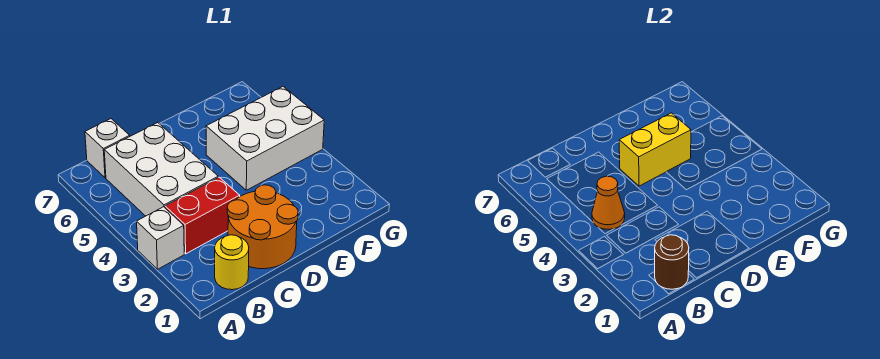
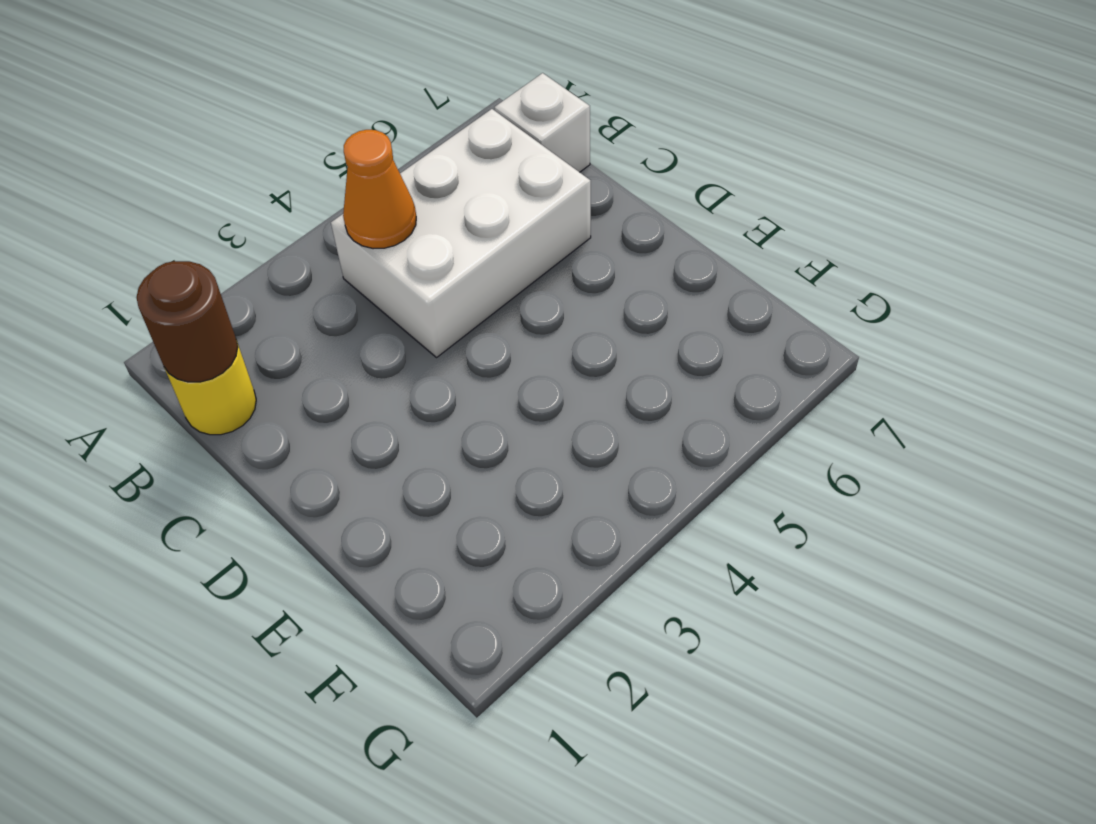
none -> white 1x1 brick [137,207,184,269]
none -> red 1x2 brick [165,177,240,254]

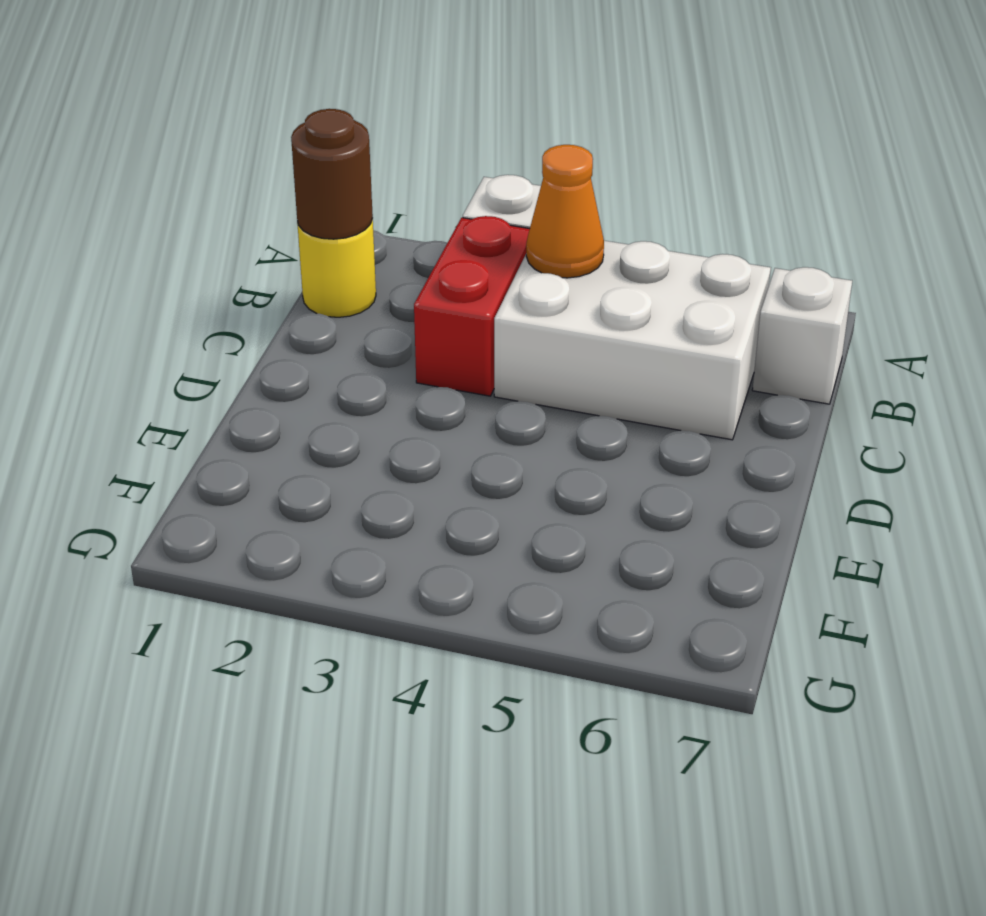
none -> orange 2x2 round brick [227,185,298,269]
none -> white 2x3 brick [206,87,324,190]

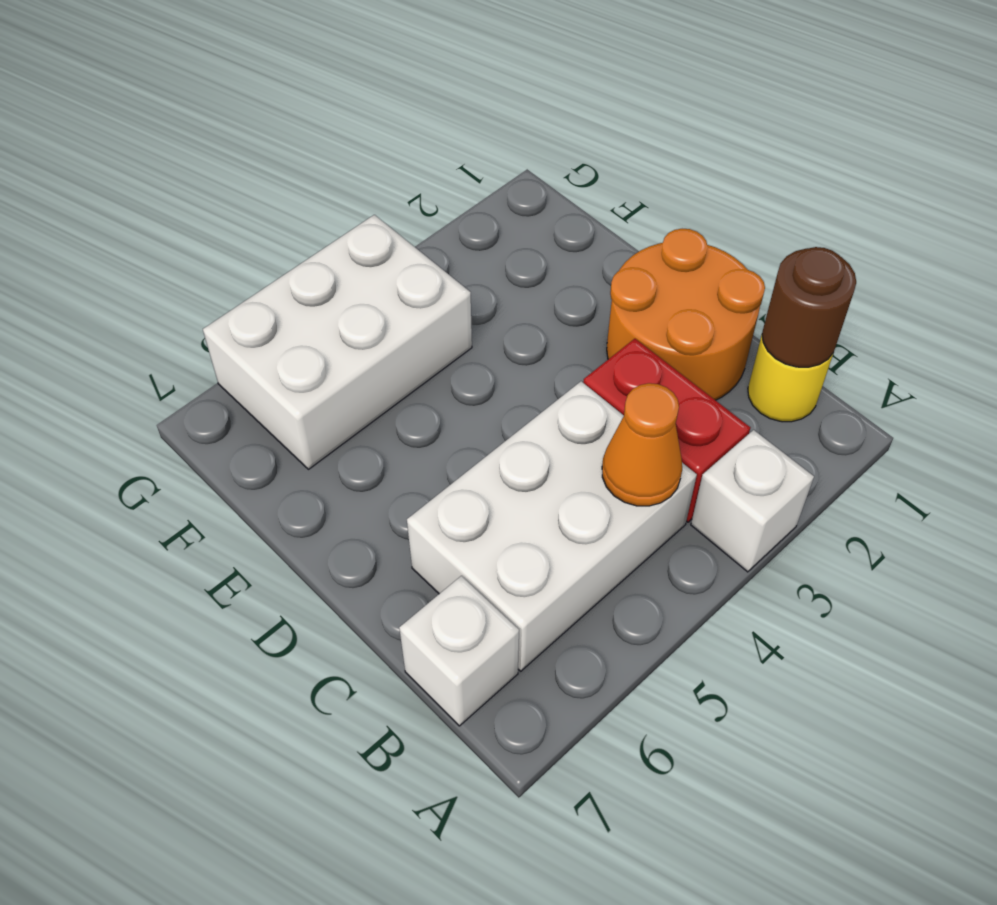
white 2x3 brick [203,215,472,469] -> white 2x3 brick turned to [206,87,324,190]
none -> yellow 1x2 brick [619,113,691,186]

